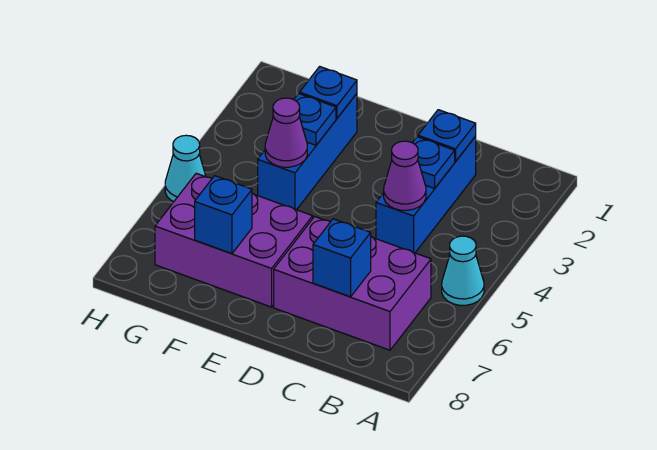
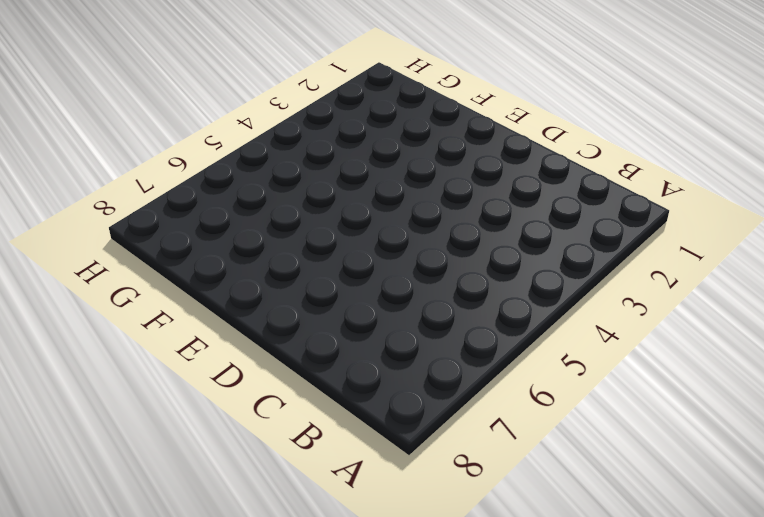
none -> cyan 1x1 cone [442,236,484,305]
none -> purple 2x3 brick [274,217,431,350]
none -> blue 1x3 brick [376,137,476,253]

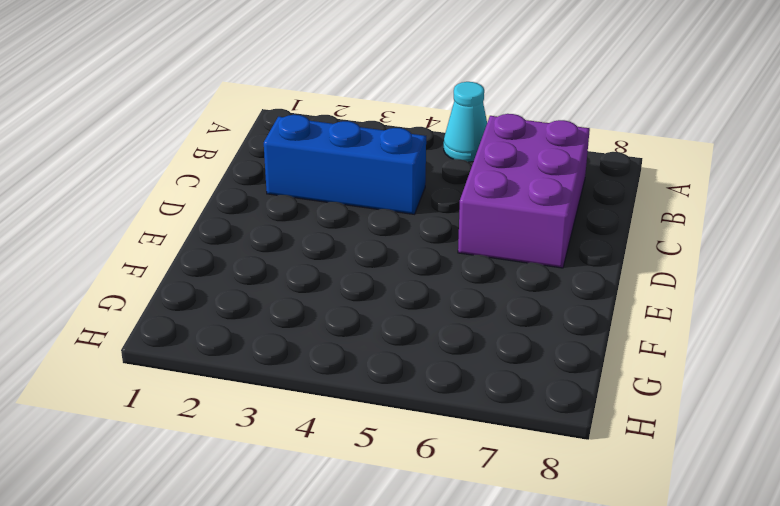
none -> purple 2x3 brick [155,173,313,307]
none -> blue 1x3 brick [258,94,357,210]
none -> cyan 1x1 cone [165,135,206,202]

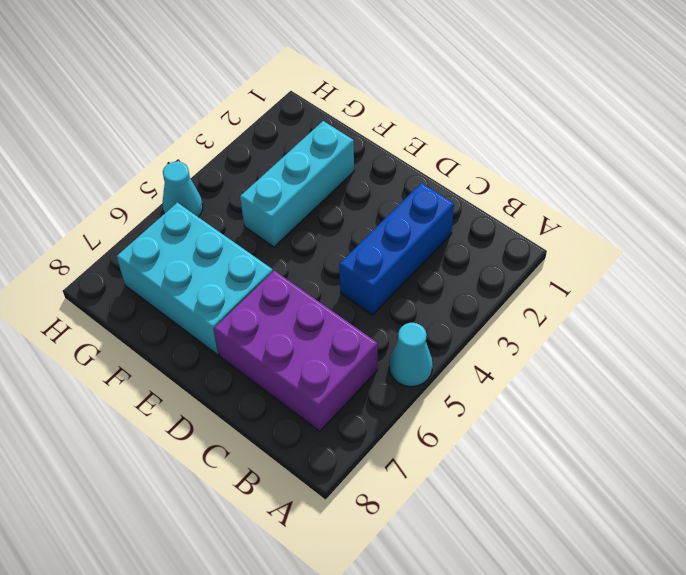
cyan 2x3 brick [117,203,273,355] -> purple 2x3 brick [155,173,313,307]
cyan 1x3 brick [240,121,354,247] -> blue 1x3 brick [258,94,357,210]
none -> blue 1x1 plate [418,110,476,161]
none -> blue 1x1 plate [412,137,455,188]
none -> purple 1x1 cone [384,141,426,210]

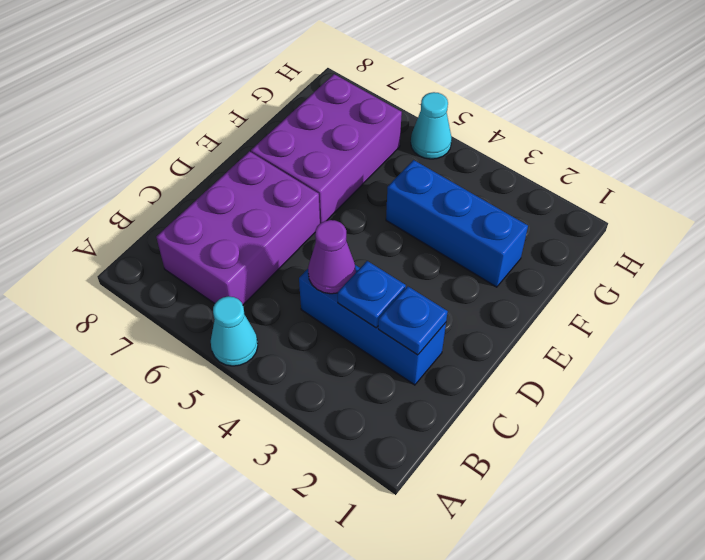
none -> blue 1x1 brick [313,219,371,297]
none -> blue 1x1 plate [300,66,357,118]
none -> blue 1x1 plate [294,94,336,145]

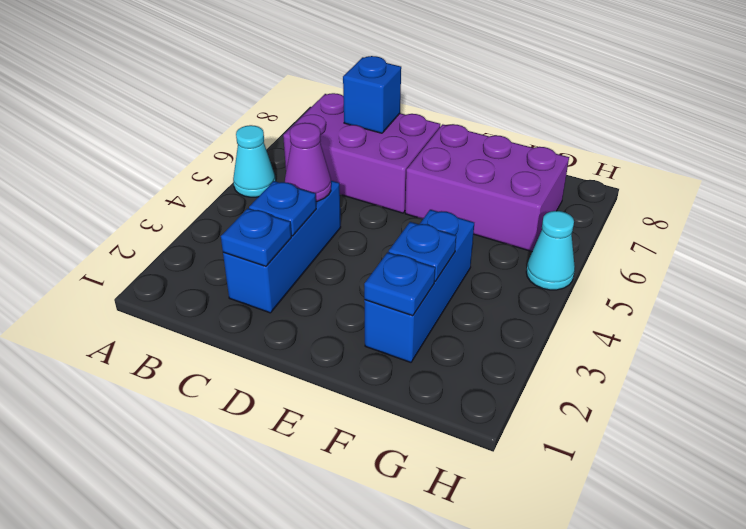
none -> purple 1x1 cone [265,98,307,167]
none -> blue 1x1 brick [195,176,252,254]

